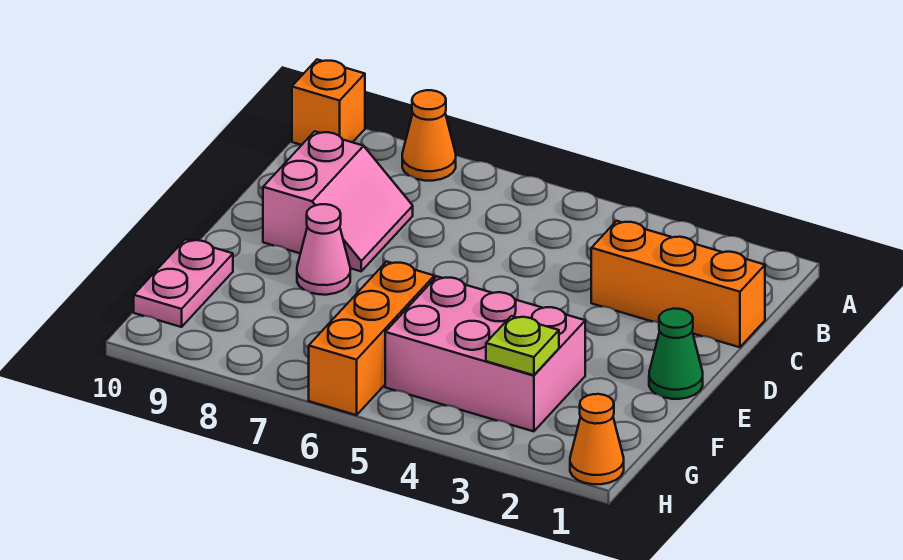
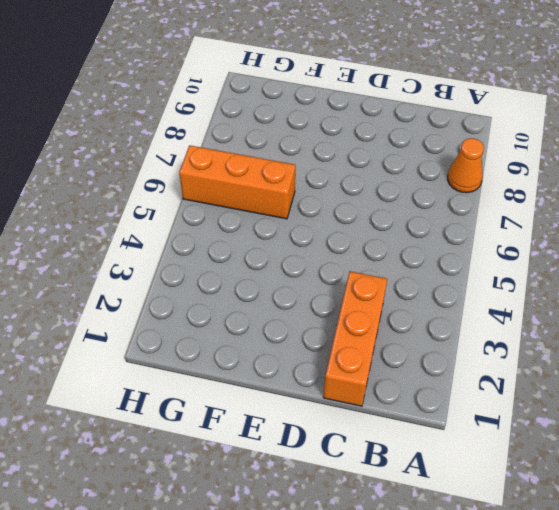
none -> orange 1x1 brick [292,60,365,145]
none -> pink 2x2 slope [263,131,413,271]

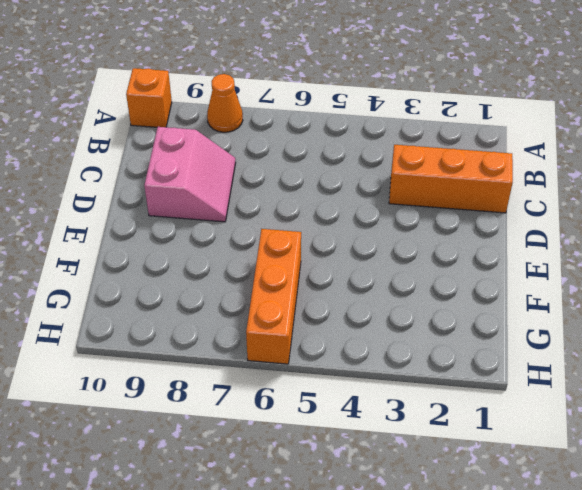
none -> green 1x1 cone [649,309,703,399]
none -> pink 1x1 cone [297,204,350,295]

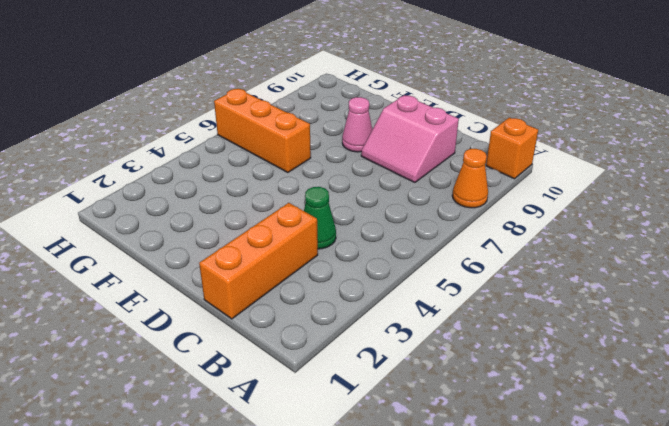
green 1x1 cone [304,187,336,249] -> green 1x1 cone moved to [649,309,703,399]
none -> pink 2x3 brick [385,277,585,431]
none -> pink 1x2 plate [134,239,233,327]

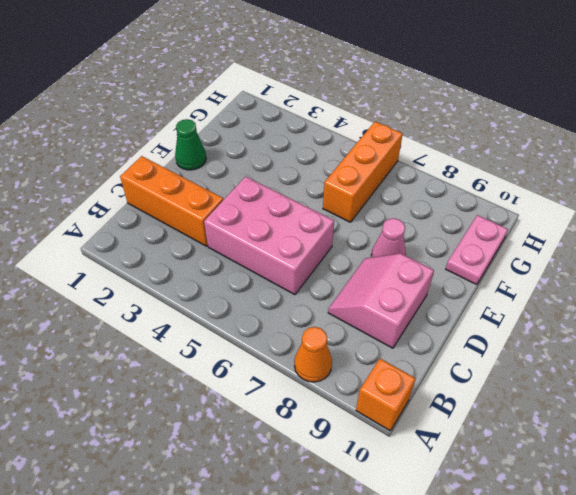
pink 2x3 brick [204,177,334,295] -> pink 2x3 brick moved to [385,277,585,431]
none -> orange 1x1 cone [570,394,624,484]
none -> lime 1x1 plate [486,316,559,375]

